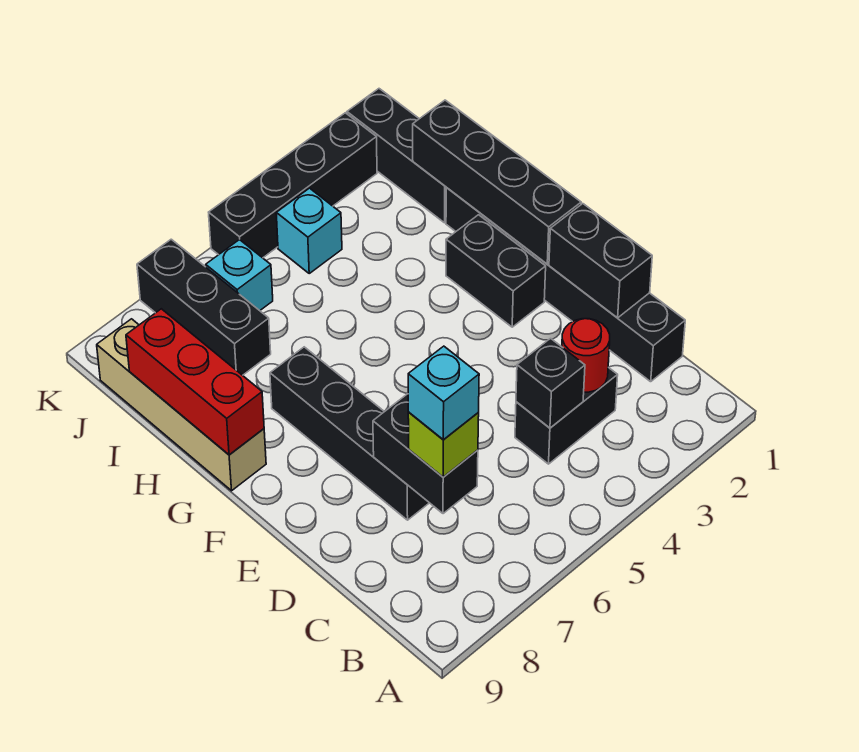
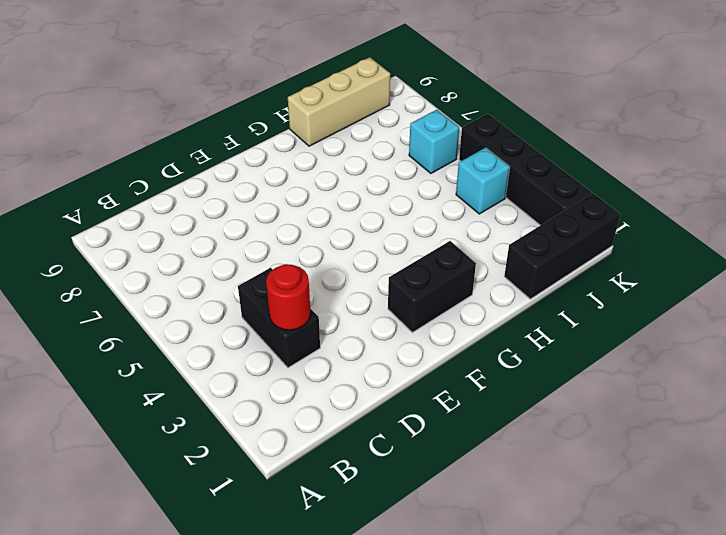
tan 1x3 brick [288,57,390,146] -> tan 1x4 brick [97,319,266,491]
none -> black 1x6 brick [446,188,685,382]
none -> black 1x4 brick [270,347,429,520]
none -> black 1x3 brick [137,239,271,375]

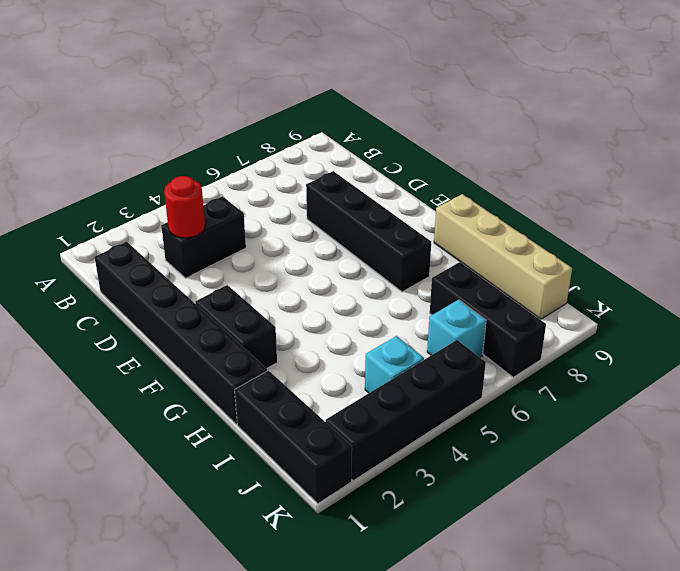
none -> black 1x1 brick [516,338,585,428]
none -> black 1x2 brick [373,394,478,514]
none -> black 1x2 brick [549,204,652,318]

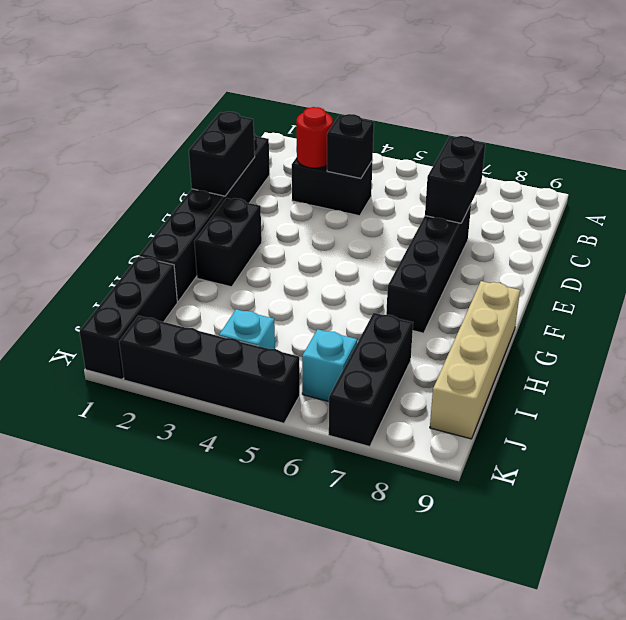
none -> black 1x4 brick [413,100,581,264]
none -> red 1x3 brick [126,309,264,455]
none -> lime 1x1 brick [408,412,479,477]

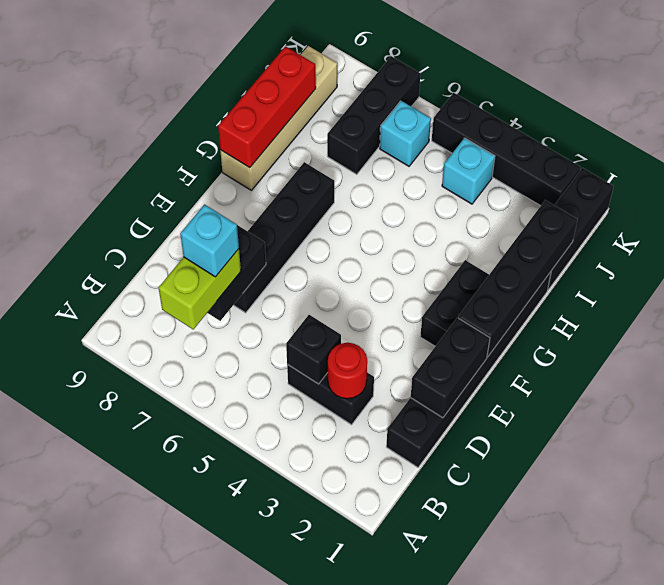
lime 1x2 brick [159,249,241,329] -> lime 1x1 brick [408,412,479,477]

